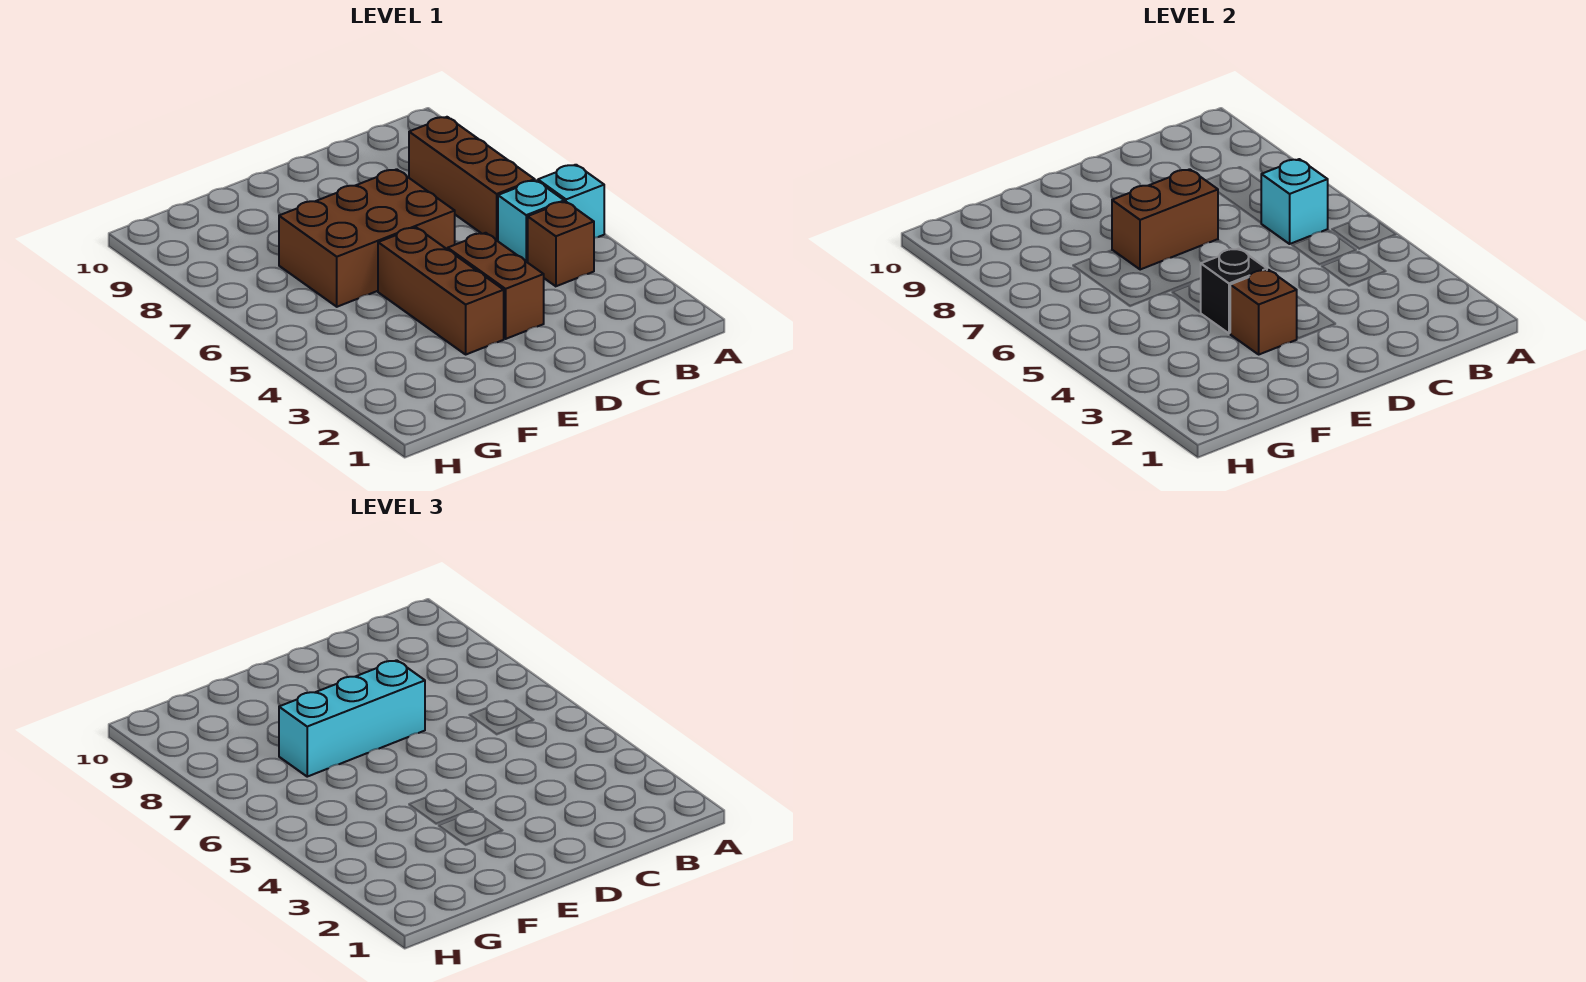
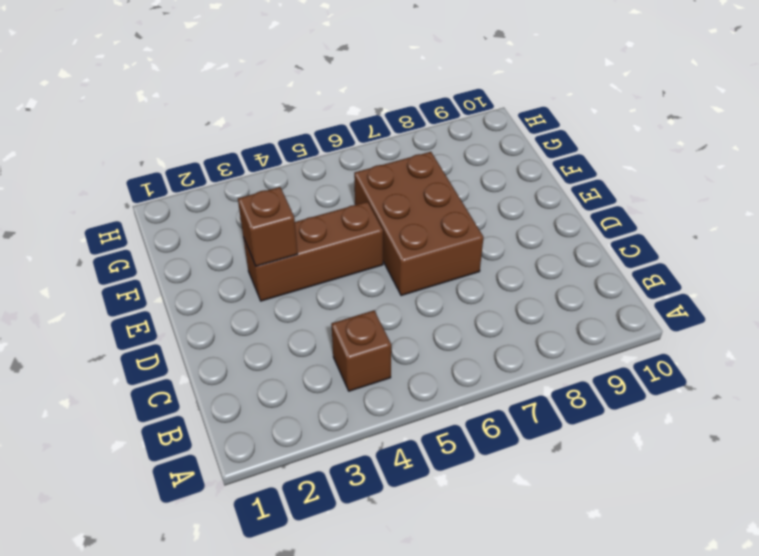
none -> cyan 1x1 brick [538,165,604,238]
none -> cyan 1x1 brick [498,180,564,262]
none -> brown 1x3 brick [409,117,535,241]

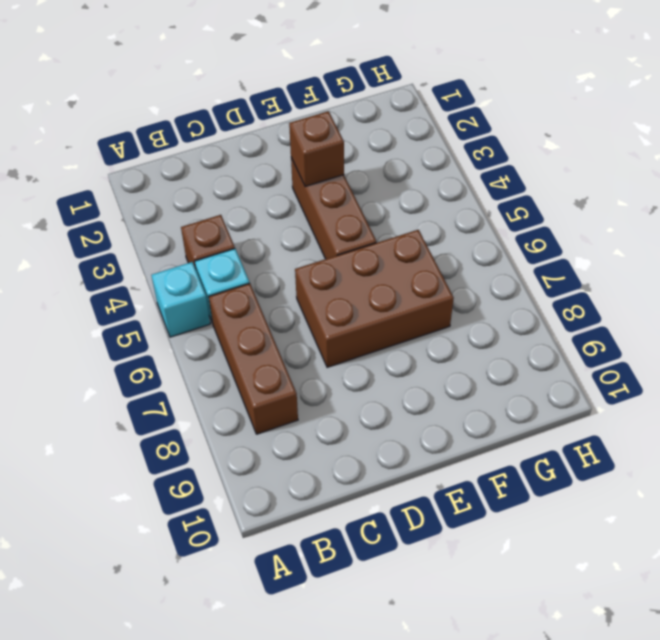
none -> brown 1x2 brick [448,233,544,339]
none -> cyan 1x1 brick [1261,159,1328,244]
none -> brown 1x2 brick [1112,169,1218,270]

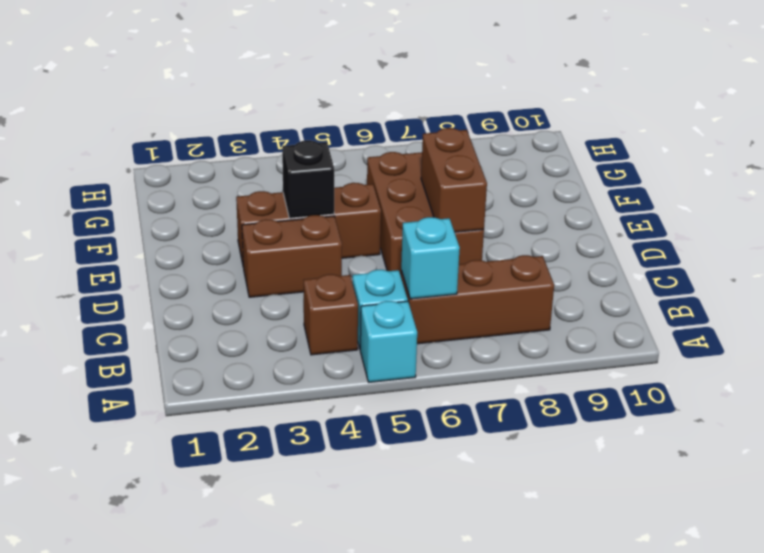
none -> brown 1x1 brick [1230,270,1297,354]
none -> cyan 1x3 brick [279,660,425,777]

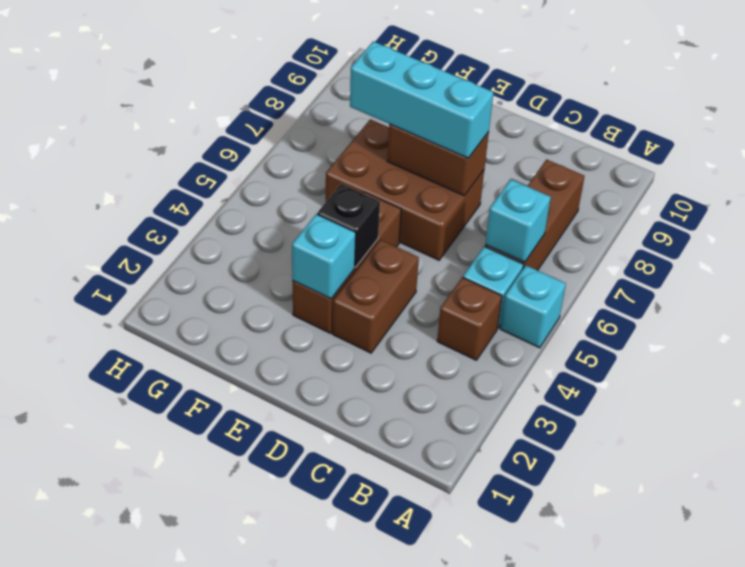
cyan 1x1 brick [292,214,356,299] -> brown 1x1 brick [1230,270,1297,354]

